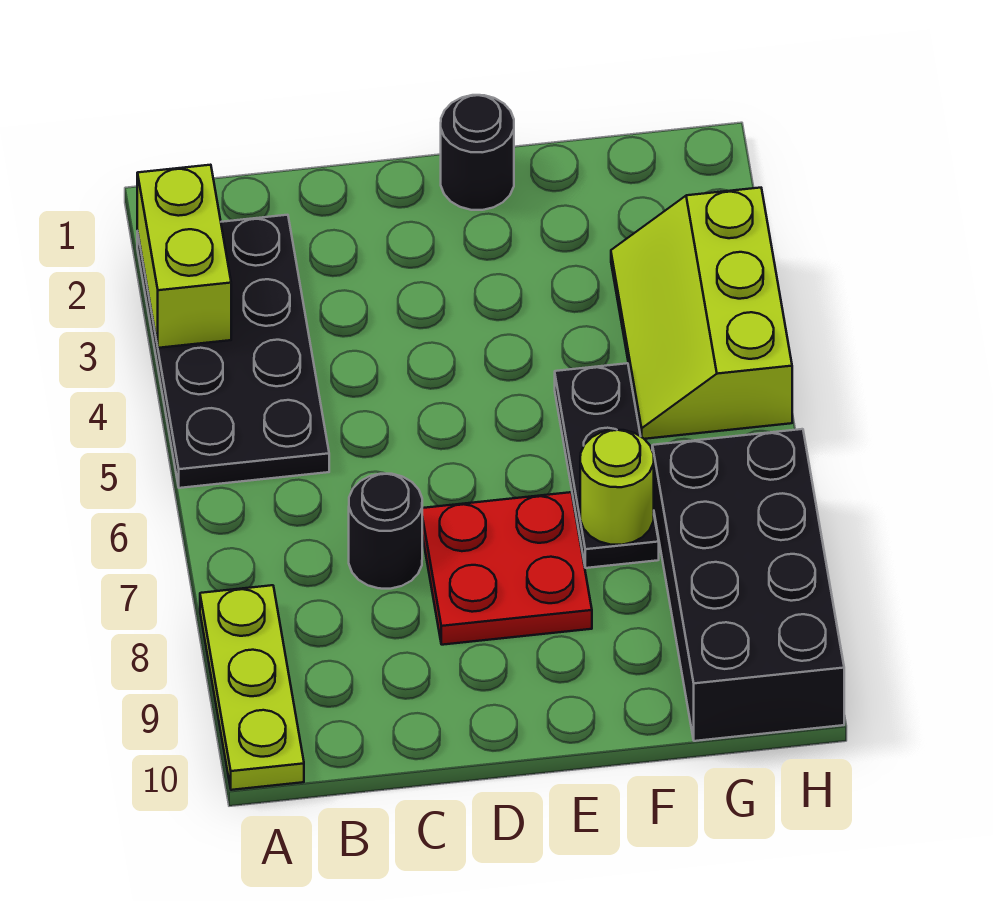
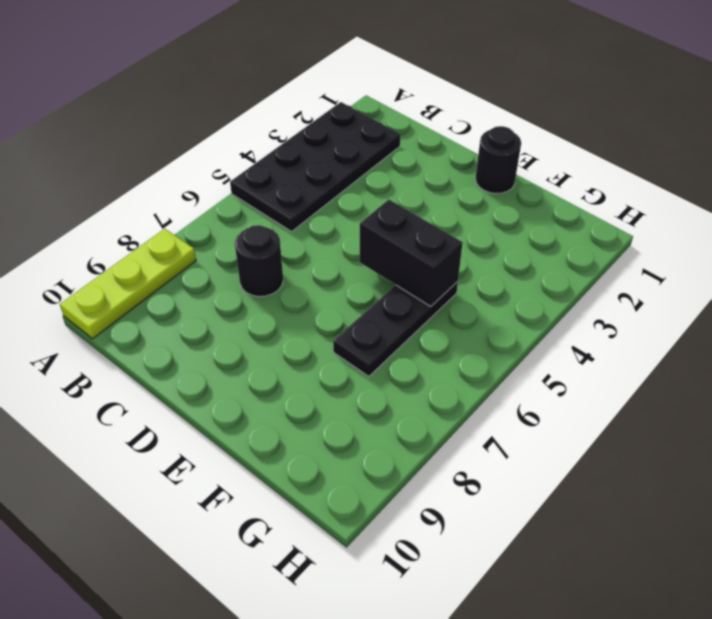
black 1x2 brick [360,200,463,306] -> none
none -> red 2x2 plate [422,492,592,645]
none -> lime 2x3 slope [611,188,792,439]

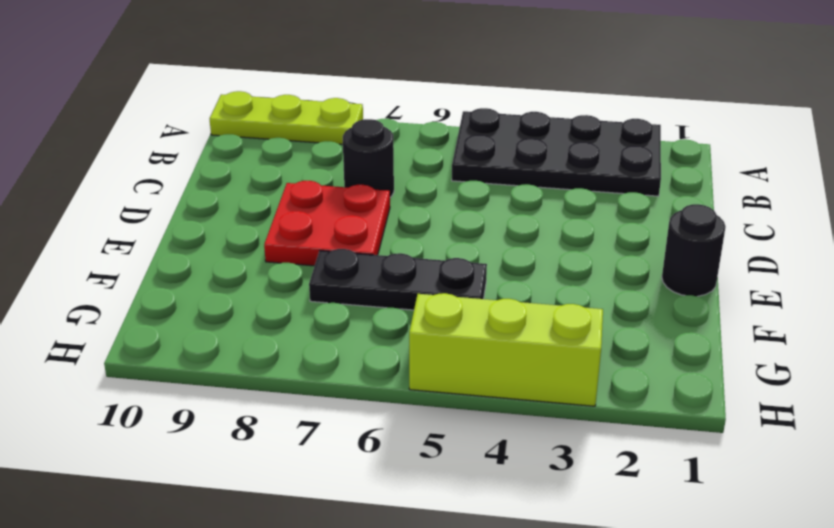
none -> black 2x4 brick [652,429,844,741]
none -> lime 1x2 brick [137,165,231,348]

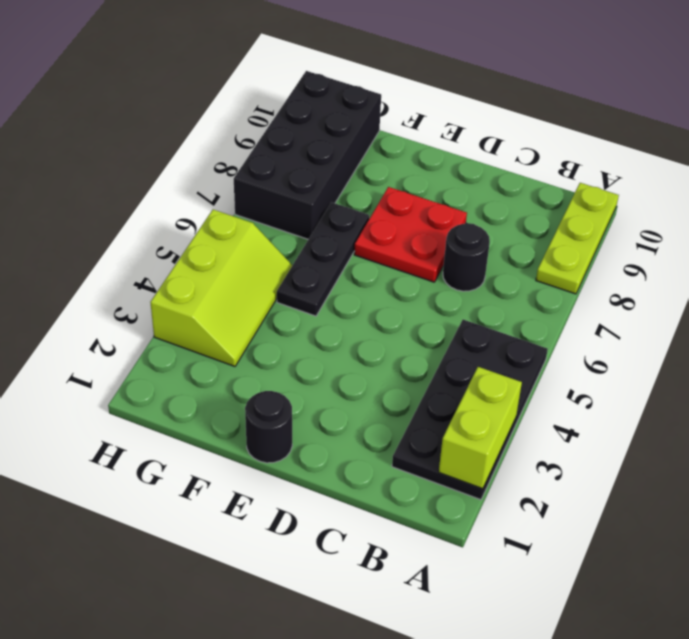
none -> lime 1x1 round brick [580,430,654,545]

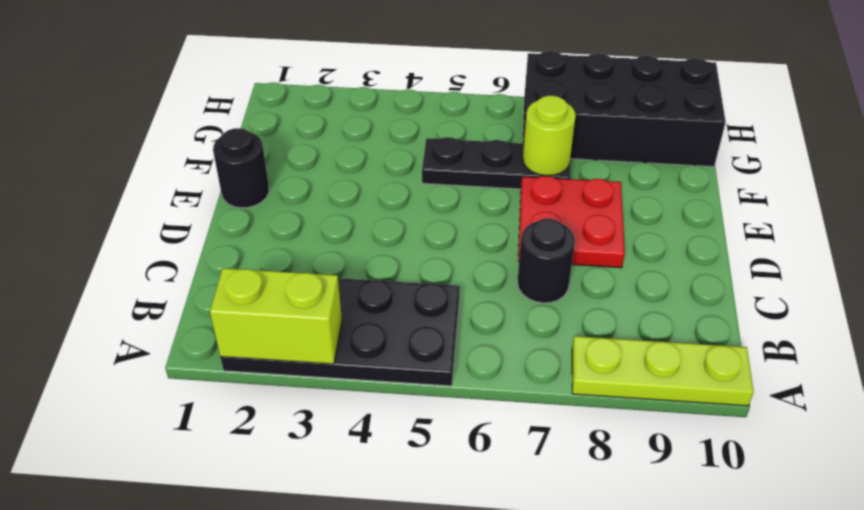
none -> lime 2x3 slope [611,188,792,439]

